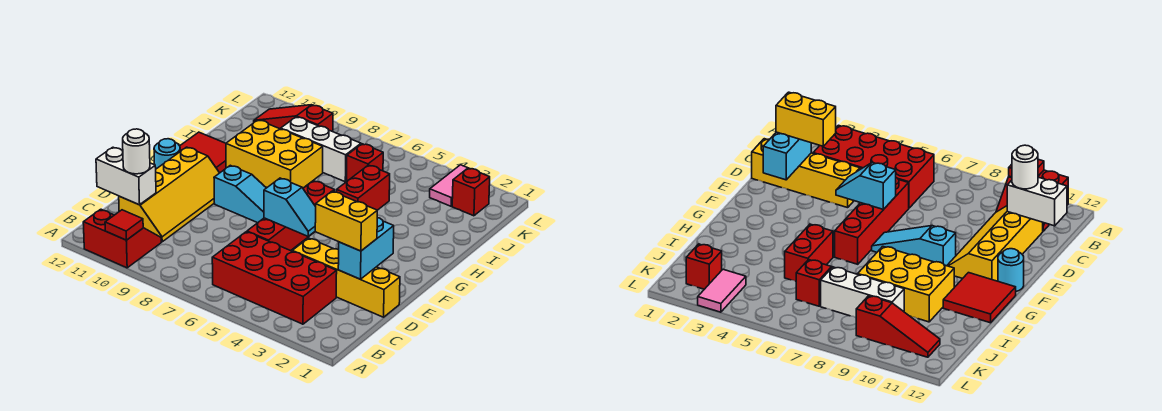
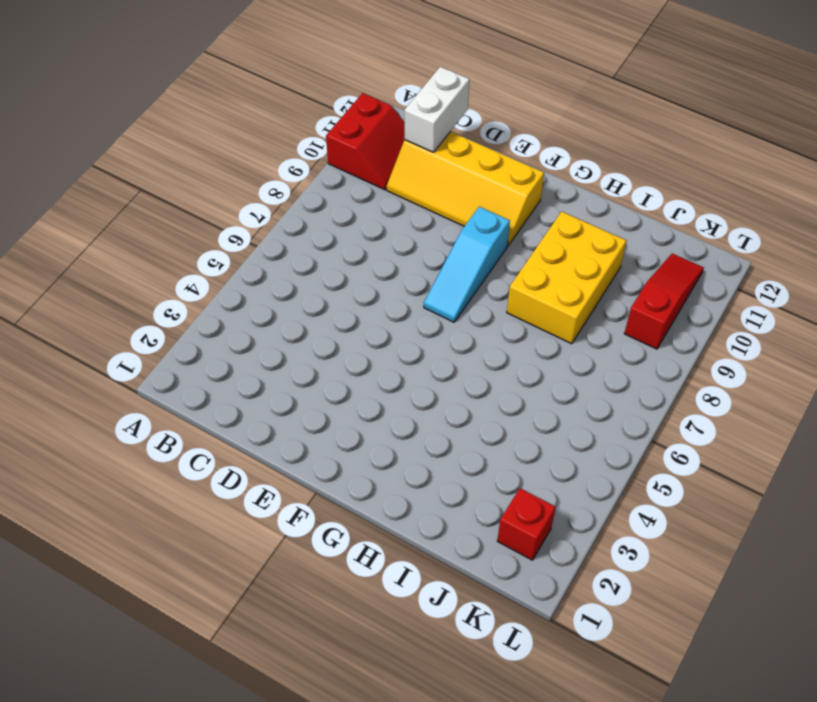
none -> red 2x4 brick [212,232,337,324]
none -> yellow 1x4 brick [293,238,400,317]
none -> red 1x4 brick [247,181,335,251]

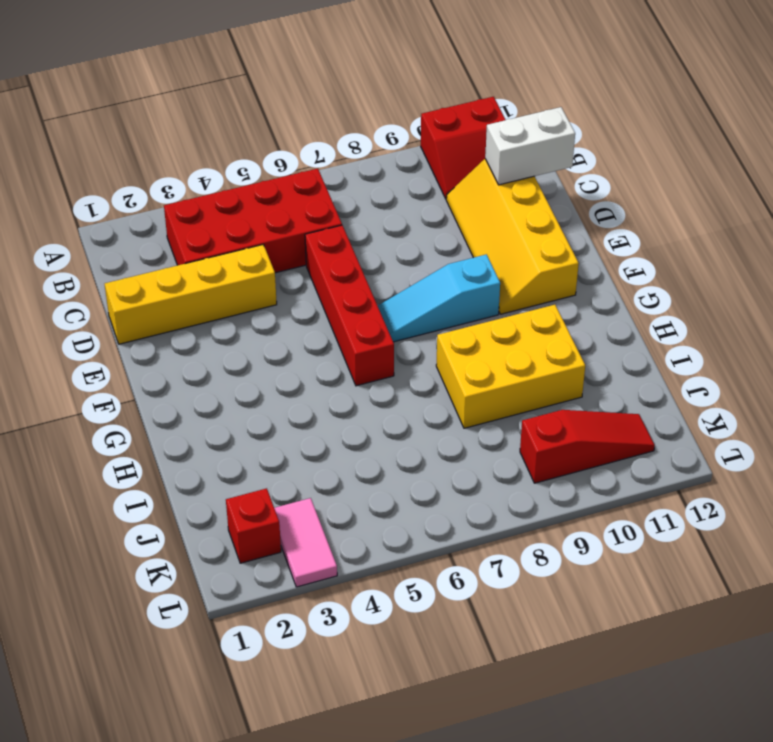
none -> cyan 1x1 round brick [154,139,180,169]
none -> red 2x2 tile [180,132,226,173]
none -> red 1x2 brick [337,165,390,210]

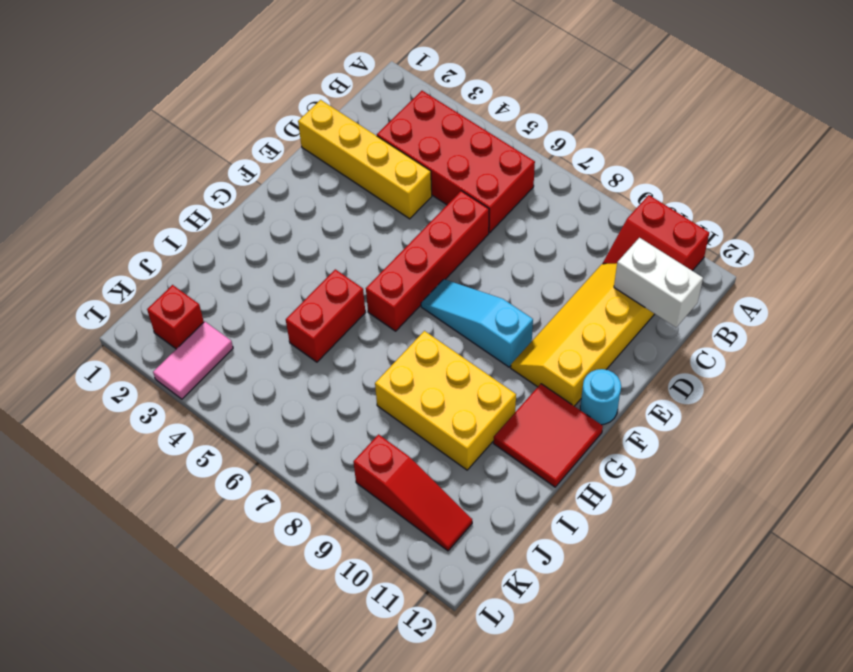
none -> red 1x1 brick [347,144,383,181]
none -> white 1x3 brick [281,117,361,182]
none -> red 1x1 tile [105,210,143,240]

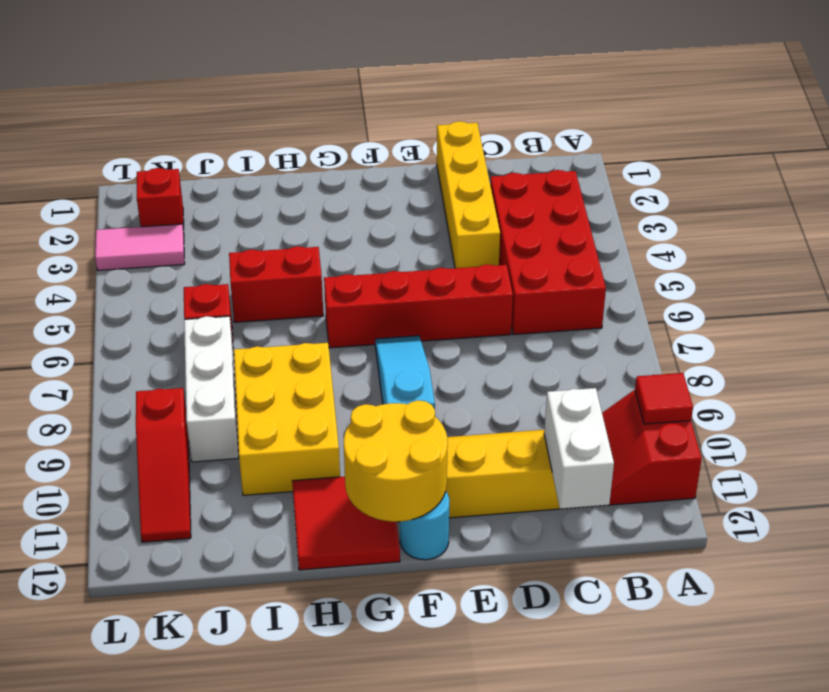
yellow 2x2 round brick [344,400,448,522] -> none
none -> cyan 1x2 brick [338,218,394,279]
none -> cyan 1x2 slope [264,178,316,236]
none -> white 1x1 round brick [123,129,150,174]

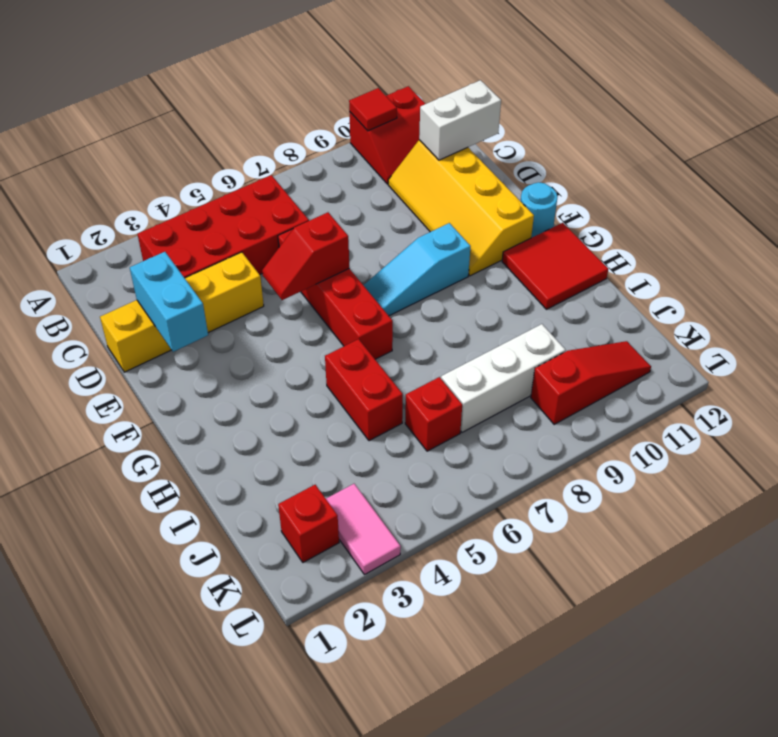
red 1x2 slope [262,212,349,300] -> cyan 1x2 slope [264,178,316,236]
none -> yellow 2x3 brick [226,120,323,188]
none -> white 1x1 round brick [123,129,150,174]
none -> yellow 1x2 brick [315,191,377,251]

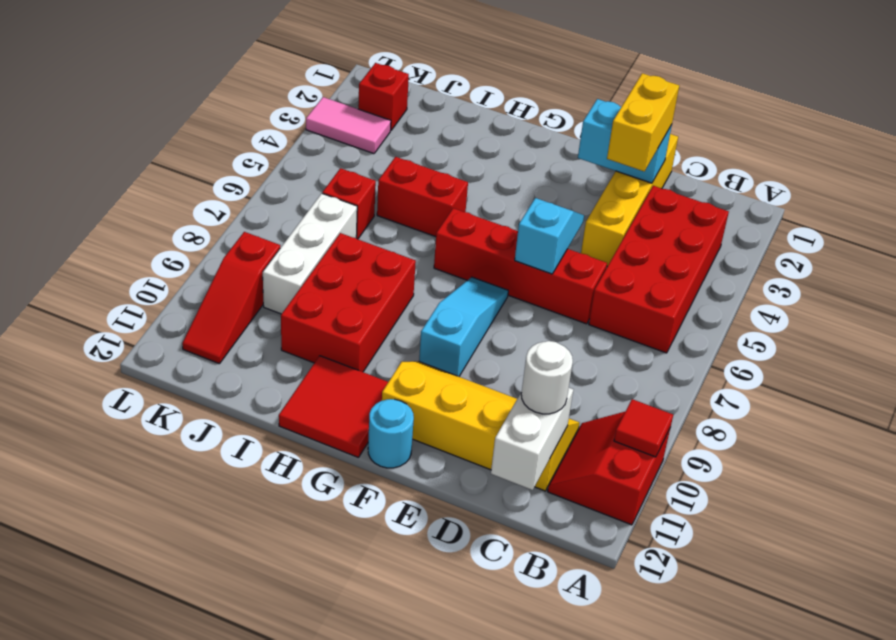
red 2x3 brick [281,233,416,372] -> yellow 2x3 brick [226,120,323,188]

